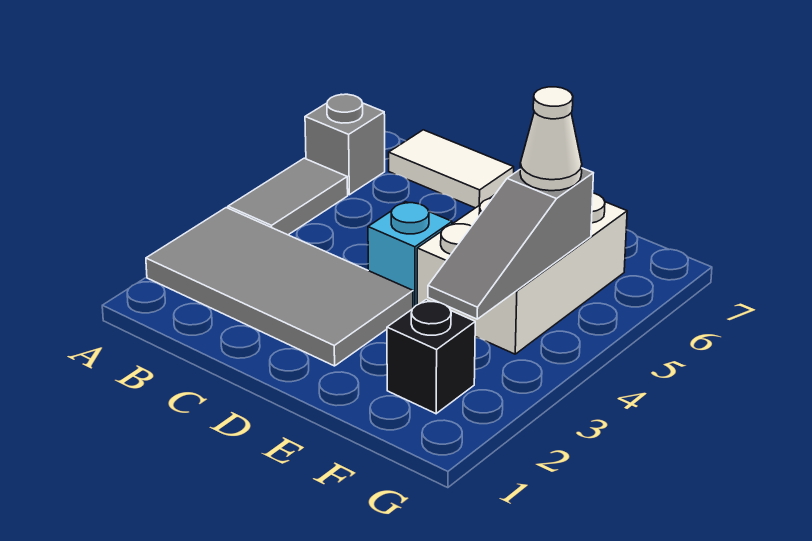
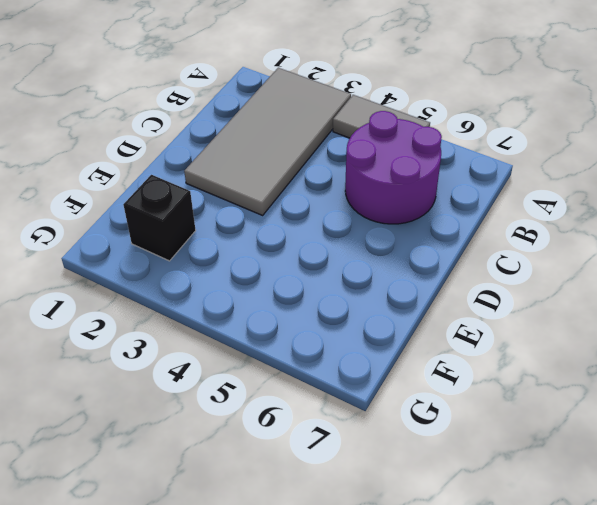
purple 2x2 round brick [345,111,442,224] -> none
none -> grey 1x1 brick [305,94,385,195]
none -> white 1x2 tile [389,130,514,208]

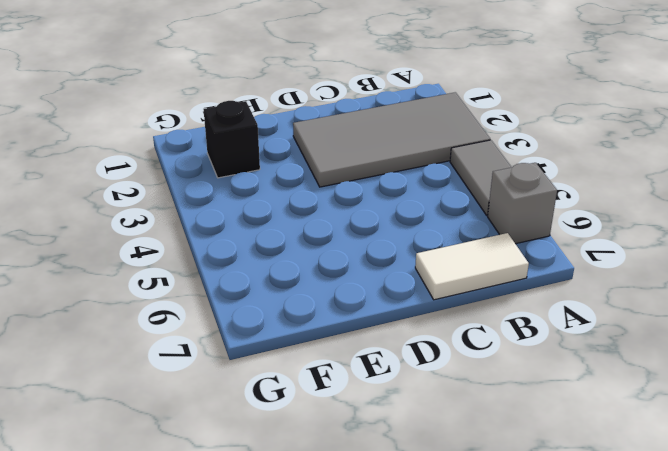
none -> cyan 1x1 brick [368,202,452,308]
none -> white 2x3 brick [417,193,627,354]

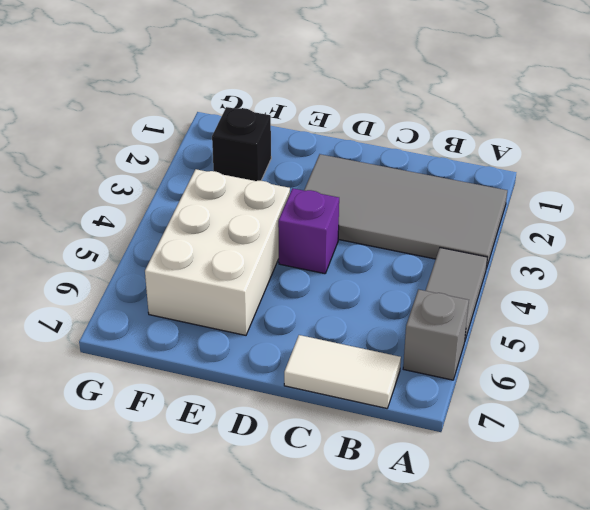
purple 1x1 brick [278,188,339,274] -> cyan 1x1 brick [368,202,452,308]
none -> grey 1x3 slope [428,168,593,319]
none -> white 1x1 cone [520,87,582,191]

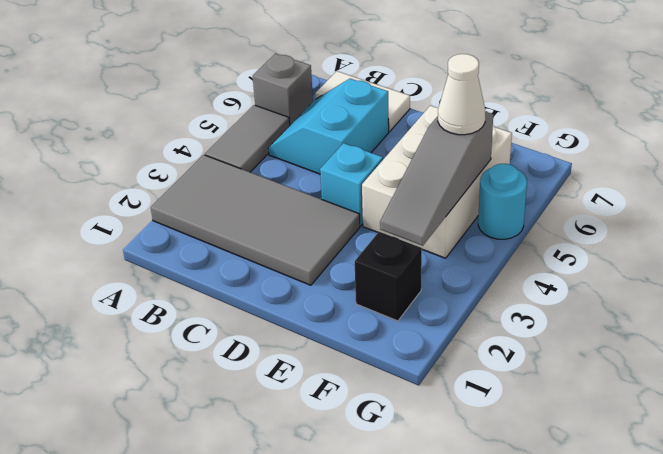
cyan 2x2 slope [269,79,389,174] -> none
cyan 1x1 round brick [478,164,527,239] -> none

